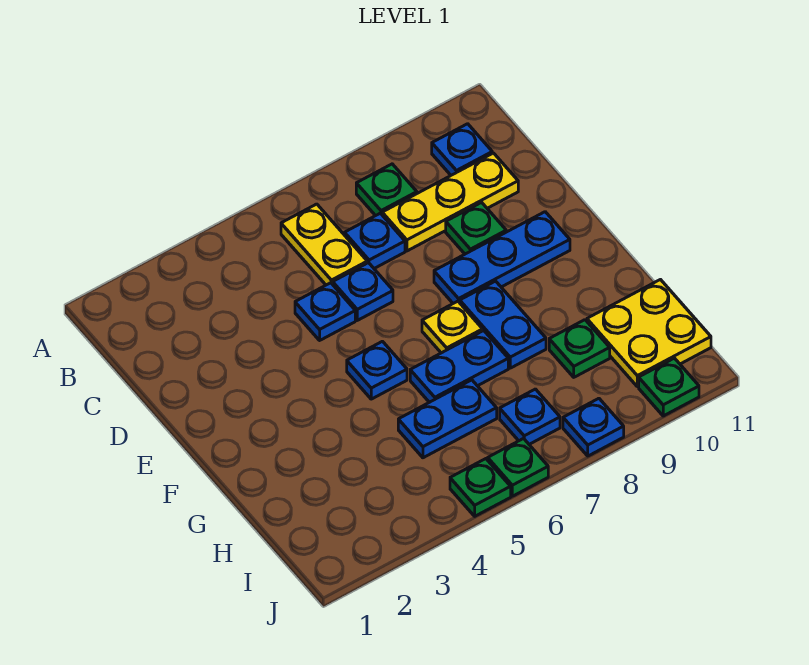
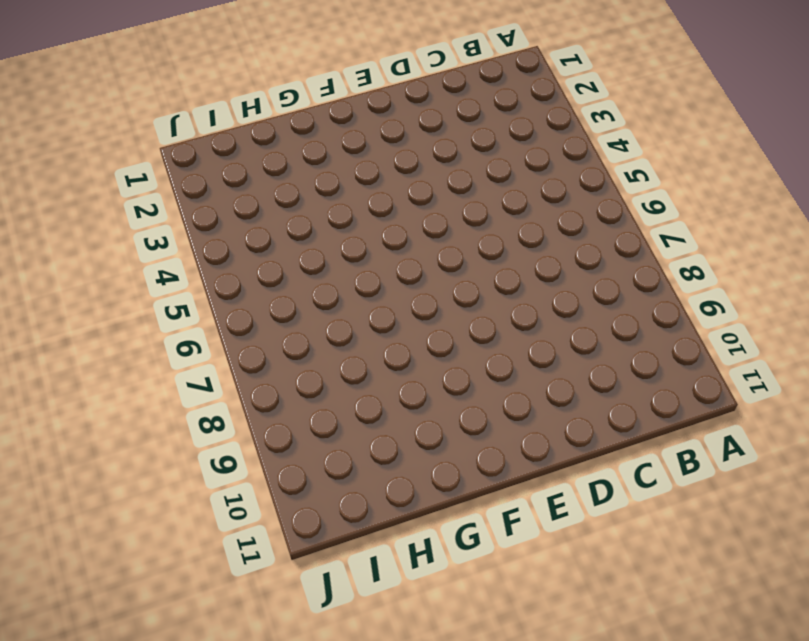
none -> yellow 1x2 plate [281,204,367,285]
none -> green 1x1 plate [356,164,417,216]
none -> blue 1x1 plate [432,124,492,175]

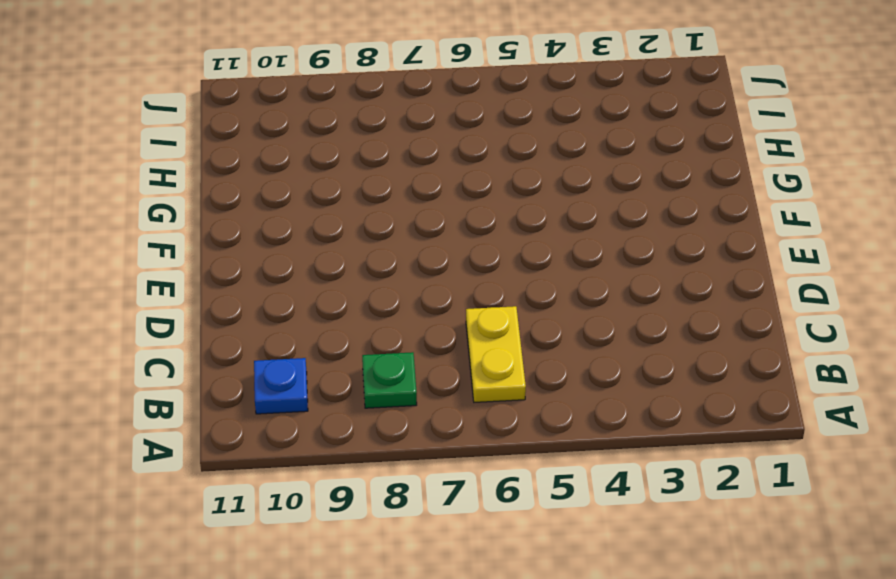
none -> blue 1x1 plate [345,213,405,268]
none -> yellow 1x3 plate [382,153,518,251]
none -> blue 1x1 plate [295,283,355,340]

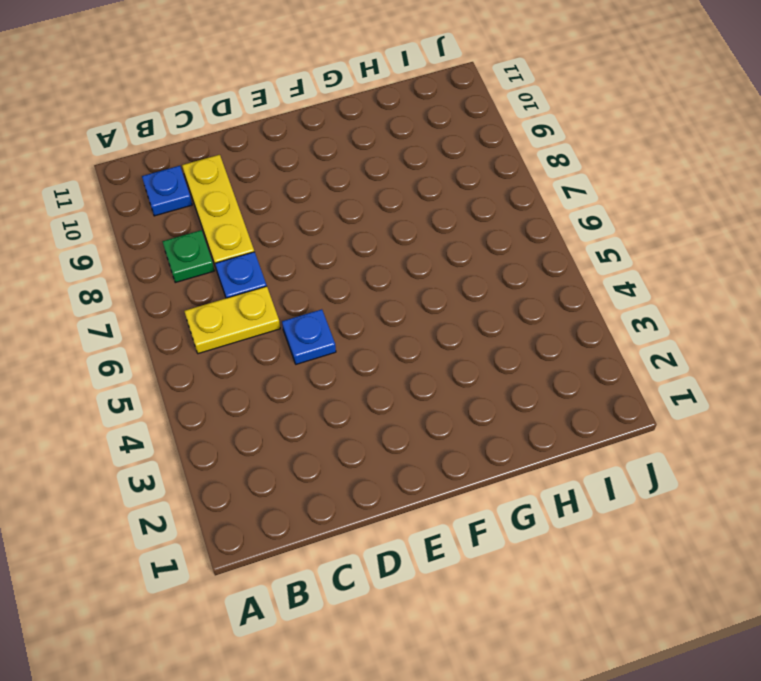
none -> blue 1x1 plate [333,263,393,320]
none -> green 1x1 plate [446,202,506,254]
none -> blue 1x3 plate [434,212,570,303]

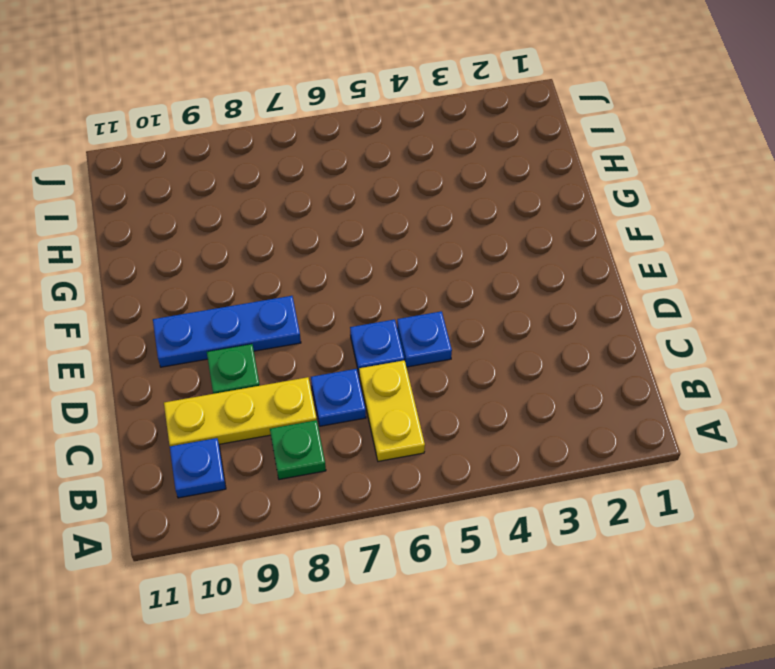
none -> blue 1x1 plate [347,341,407,399]
none -> yellow 1x1 plate [422,301,483,353]
none -> blue 1x2 plate [460,281,546,368]

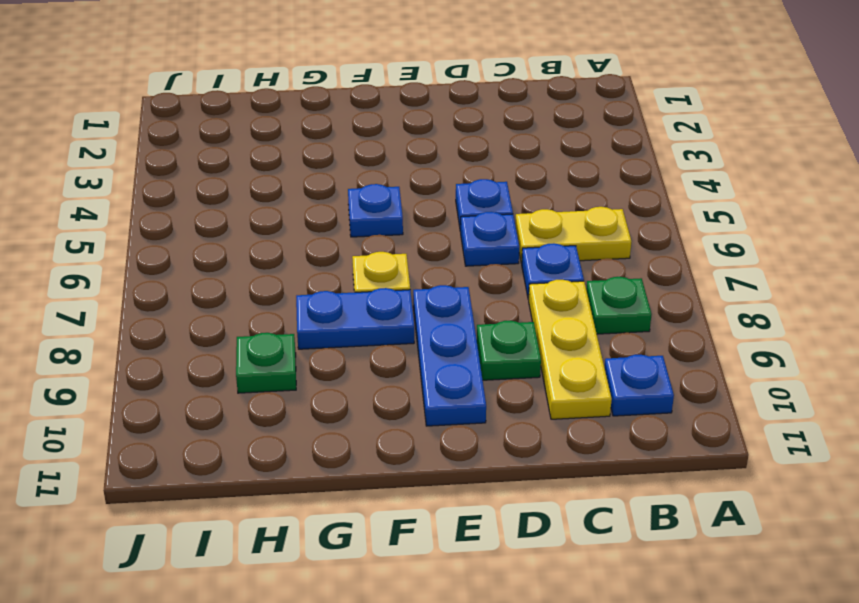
none -> blue 1x2 plate [410,331,508,402]
none -> blue 1x2 plate [398,380,497,458]
none -> yellow 2x2 plate [587,280,711,387]

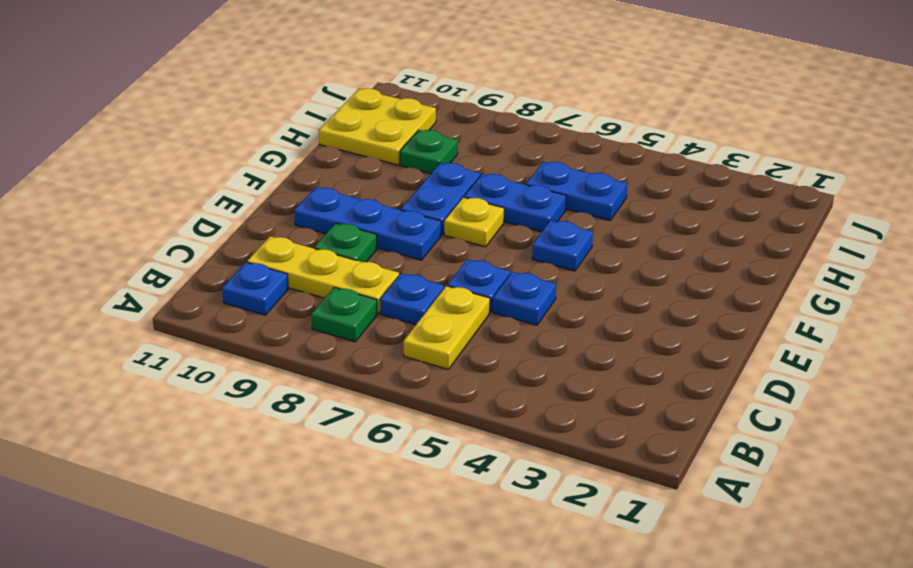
none -> blue 1x1 plate [500,389,560,444]
none -> green 1x1 plate [450,459,511,516]
none -> green 1x1 plate [488,439,548,496]

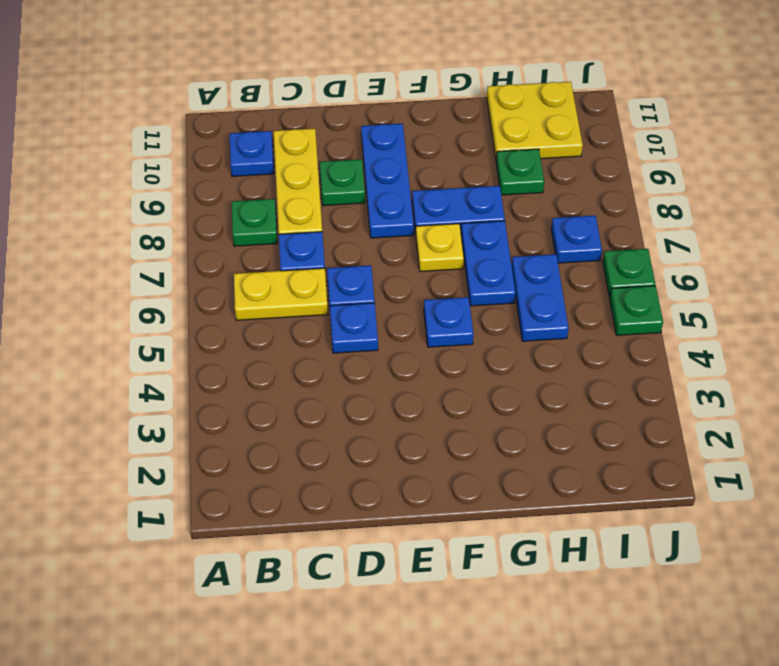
none -> blue 1x1 plate [563,398,624,456]
none -> green 1x1 plate [639,358,699,416]

